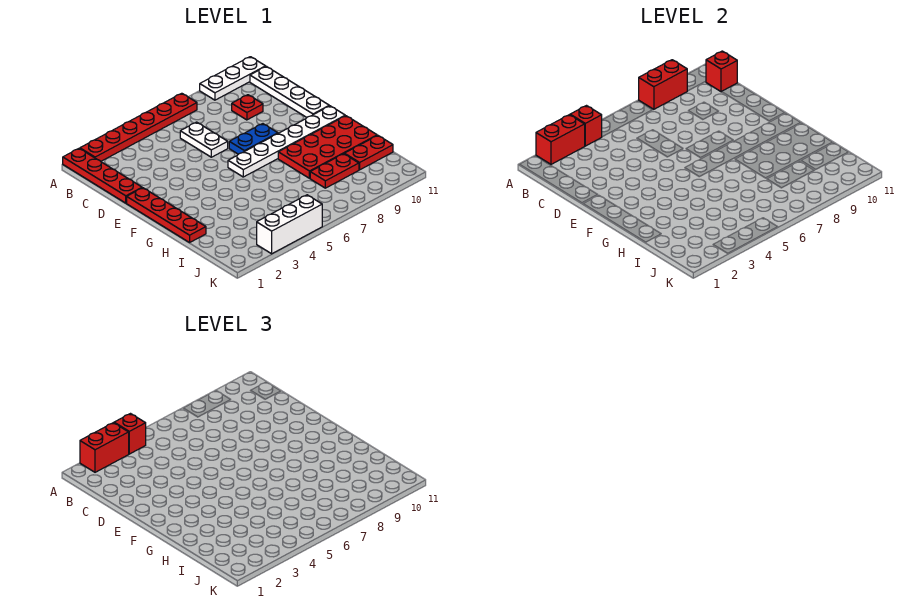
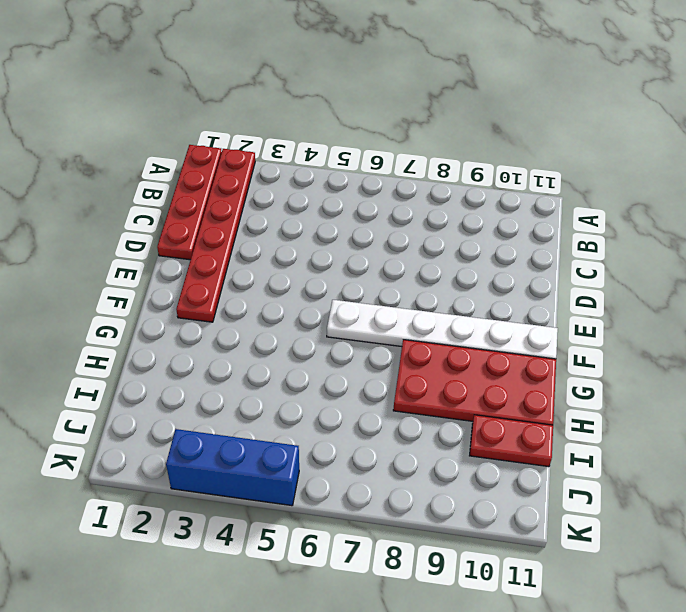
red 1x6 plate [176,149,255,322] -> red 1x6 plate turned to [80,93,197,161]
blue 1x3 brick [166,429,299,506] -> white 1x3 brick [257,195,322,254]
none -> white 1x3 plate [200,57,266,100]
none -> white 1x4 plate [250,66,329,117]
none -> white 1x2 plate [180,122,228,157]

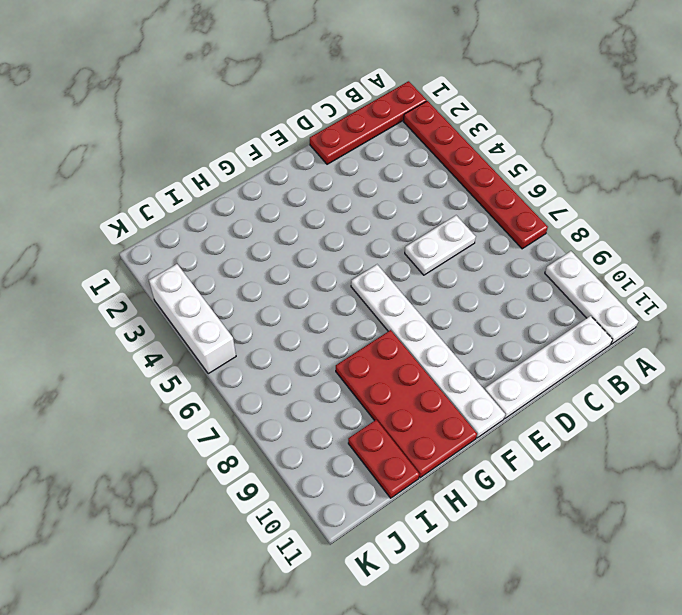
none -> red 1x1 plate [232,95,263,120]
none -> red 1x4 plate [127,188,206,242]
none -> blue 1x2 plate [229,124,278,154]

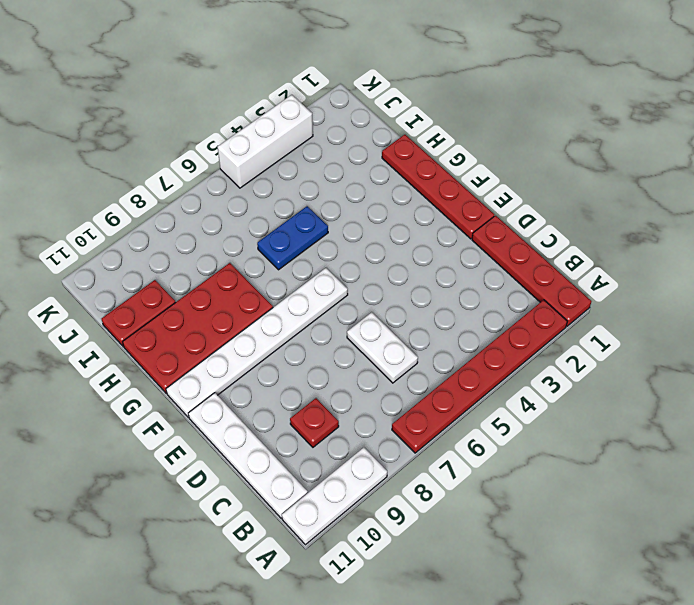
blue 1x2 plate [257,206,328,270] -> blue 1x2 plate moved to [229,124,278,154]
none -> red 1x2 plate [310,154,359,188]
none -> red 1x2 brick [536,115,585,164]
none -> red 1x1 brick [570,106,602,146]

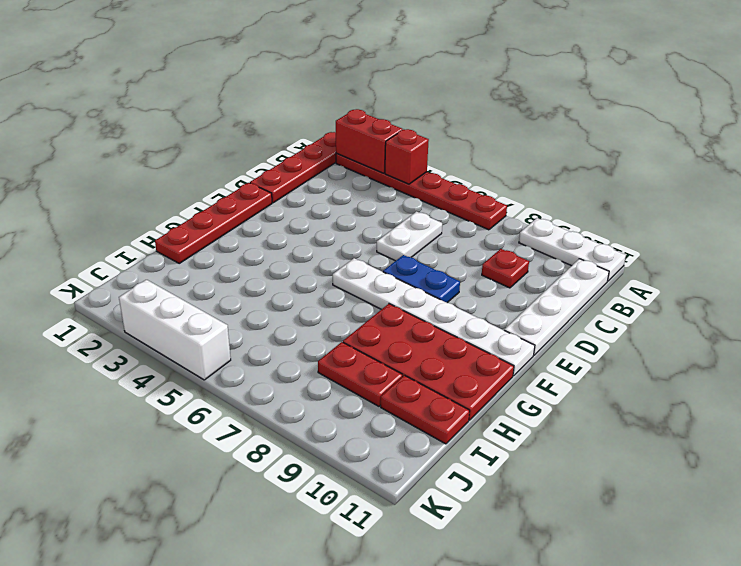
none -> red 1x2 brick [639,60,687,109]
none -> red 1x1 brick [706,51,737,92]
none -> red 1x2 brick [80,423,129,472]

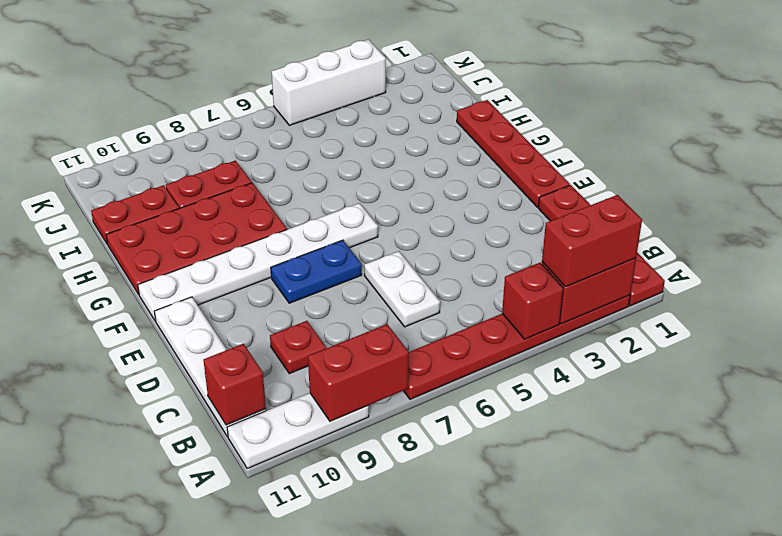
none -> red 1x1 brick [114,414,146,454]

